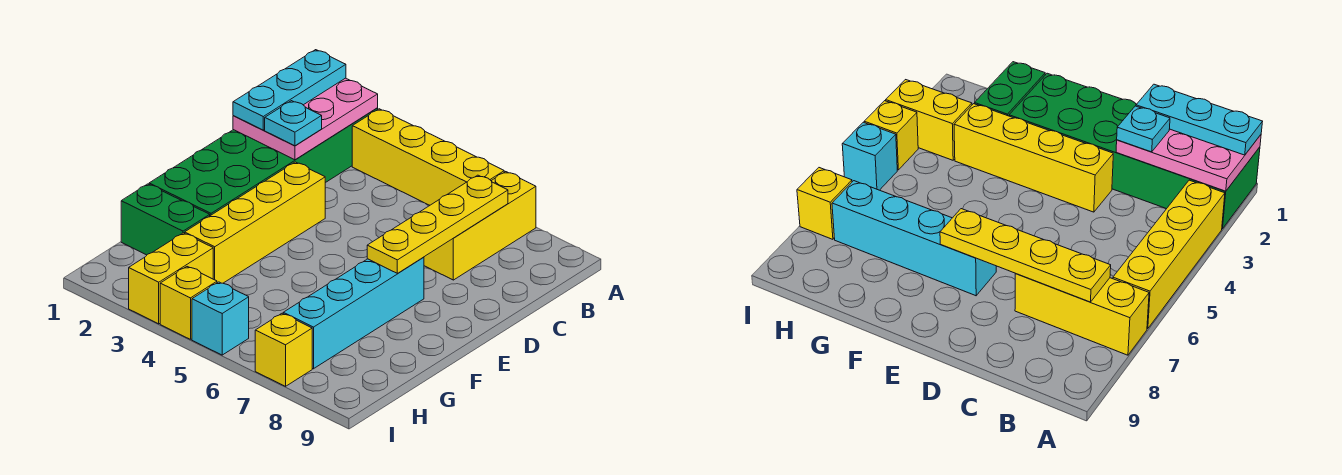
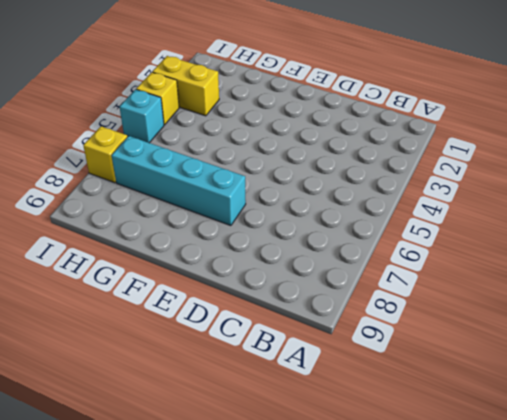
none -> green 2x6 brick [149,108,378,216]
none -> yellow 1x4 brick [352,109,504,205]
none -> yellow 1x3 brick [424,172,536,280]

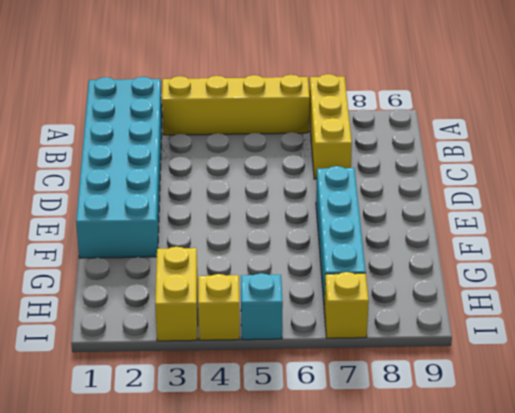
cyan 2x6 brick [76,77,162,258] -> green 2x6 brick [149,108,378,216]
none -> yellow 1x4 brick [185,162,325,283]
none -> green 1x2 brick [121,184,210,255]
none -> pink 2x3 plate [233,78,378,160]

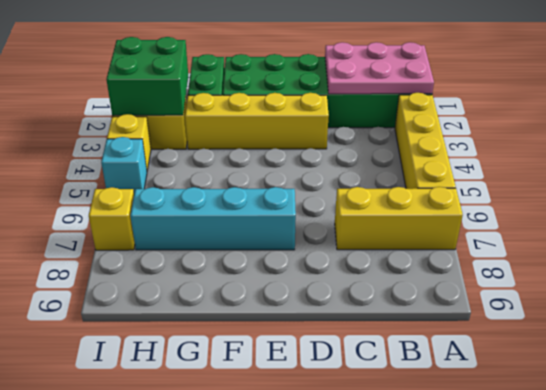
green 2x2 brick [106,37,188,116] -> none
none -> yellow 1x4 plate [367,175,508,273]
none -> cyan 1x3 plate [233,50,346,130]
none -> cyan 1x1 plate [265,101,322,146]

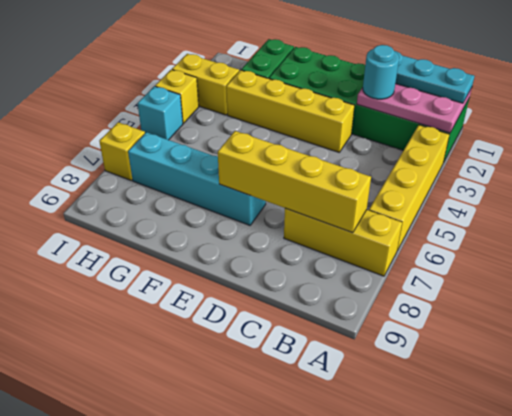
yellow 1x4 brick [218,131,371,233] -> yellow 1x4 plate [367,175,508,273]
cyan 1x1 round brick [363,45,399,99] -> cyan 1x1 plate [265,101,322,146]

